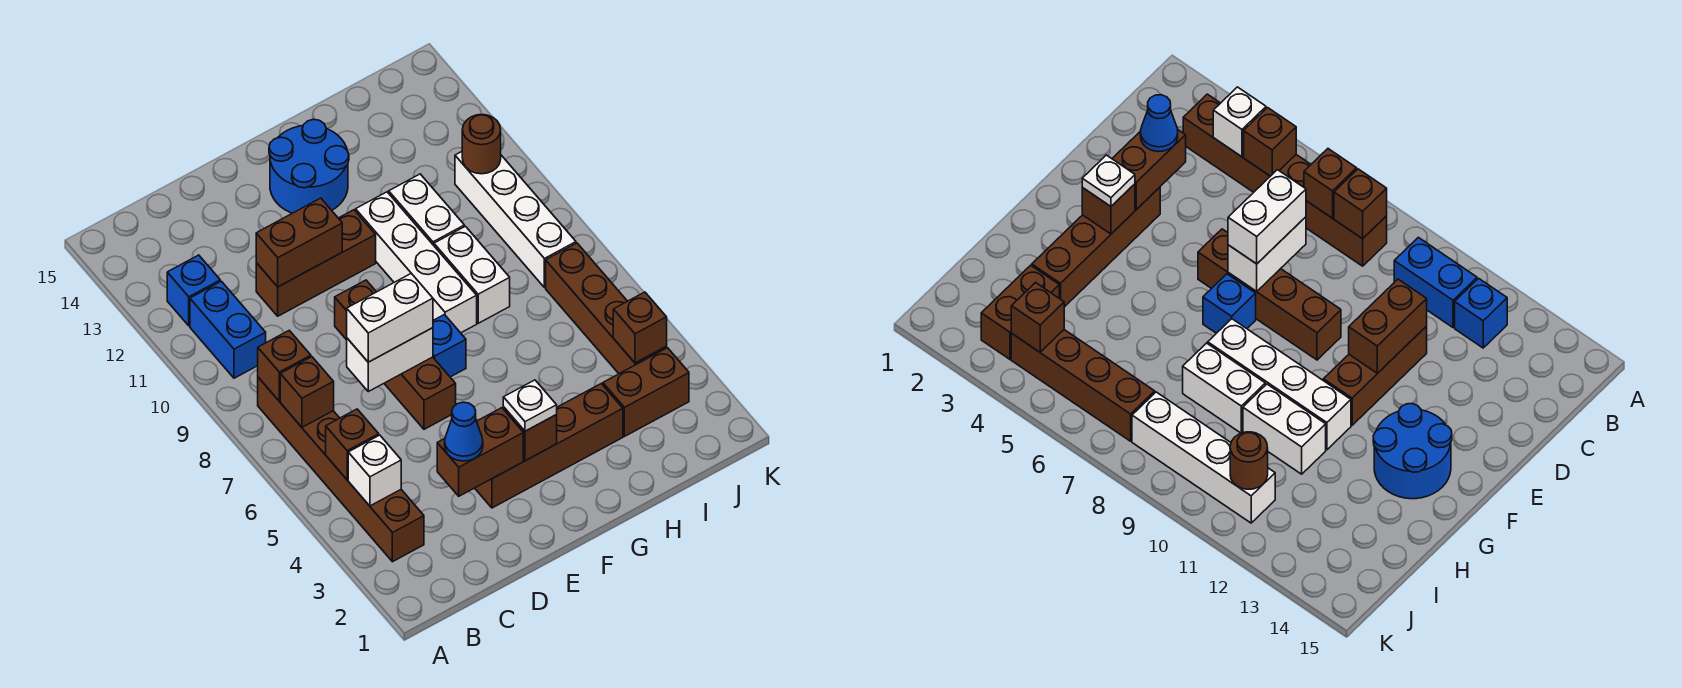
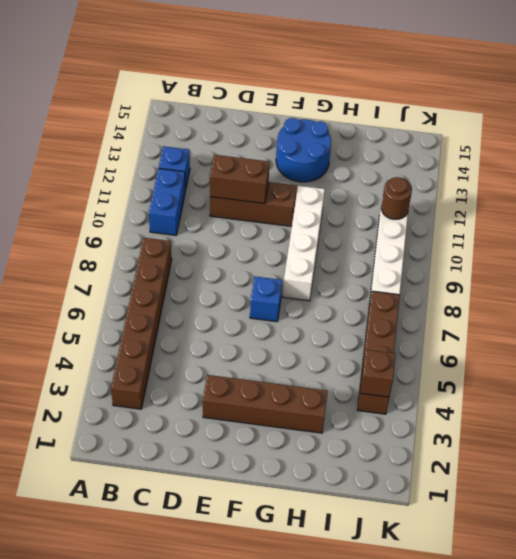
none -> brown 1x4 brick [335,280,456,429]
none -> white 1x2 brick [434,226,510,323]
none -> white 1x2 brick [389,174,464,245]

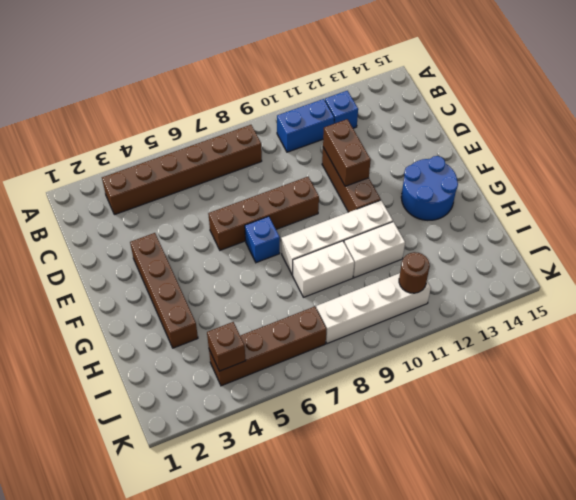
none -> brown 1x2 brick [603,348,689,436]
none -> white 1x1 brick [348,435,401,506]
none -> brown 1x1 brick [326,409,379,480]

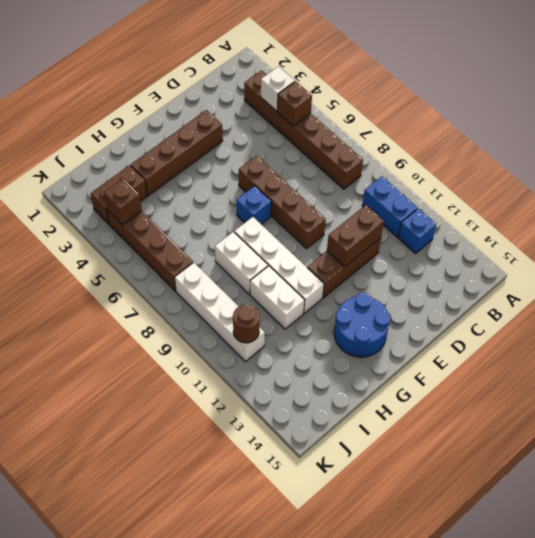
none -> brown 1x1 brick [280,357,334,427]
none -> brown 1x1 brick [258,330,311,401]
none -> brown 1x2 brick [437,408,523,496]

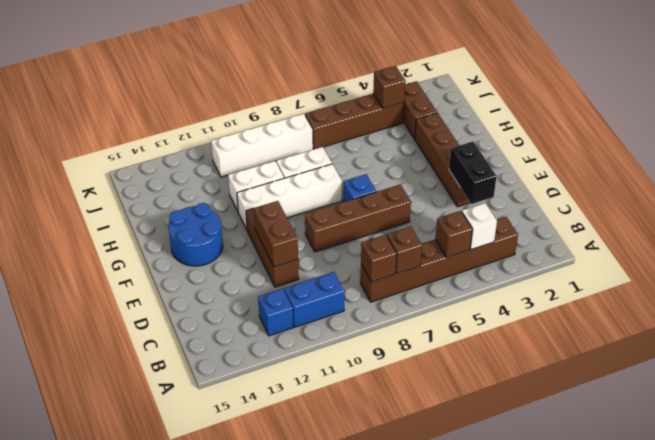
black 1x2 brick [449,142,497,204] -> brown 1x2 brick [437,408,523,496]
none -> white 1x2 brick [347,328,433,392]
none -> brown 1x1 brick [503,407,557,461]
none -> brown 1x1 round brick [462,114,501,174]

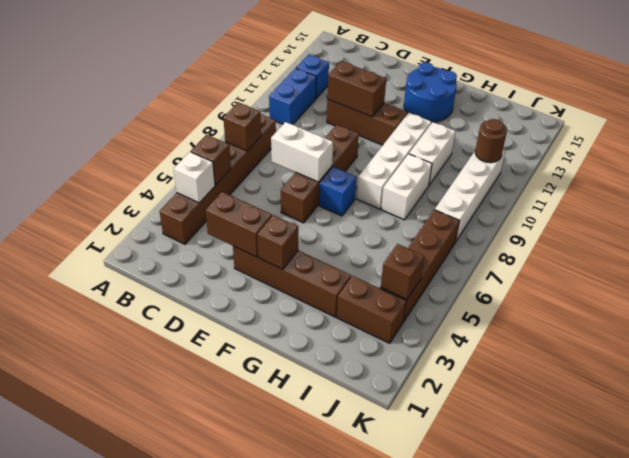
none -> brown 1x1 brick [258,330,311,401]
none -> blue 1x1 cone [445,402,483,461]
none -> white 1x2 brick [347,273,433,362]

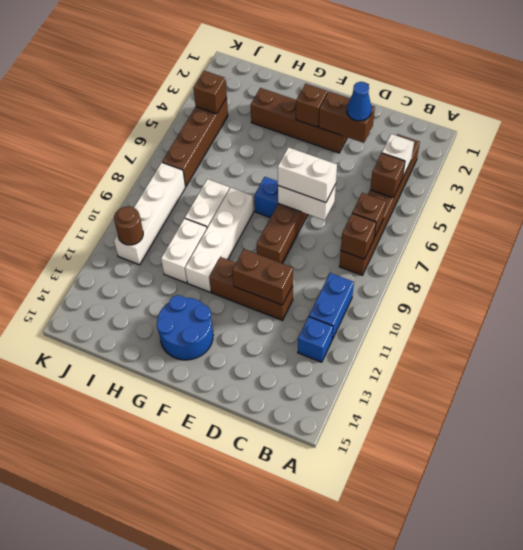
none -> brown 1x2 brick [603,348,689,436]
none -> white 1x1 plate [503,380,557,431]

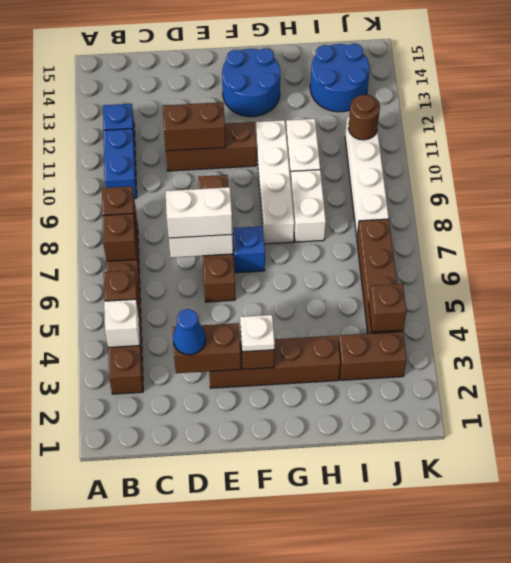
blue 2x2 round brick [310,44,370,112] -> none

